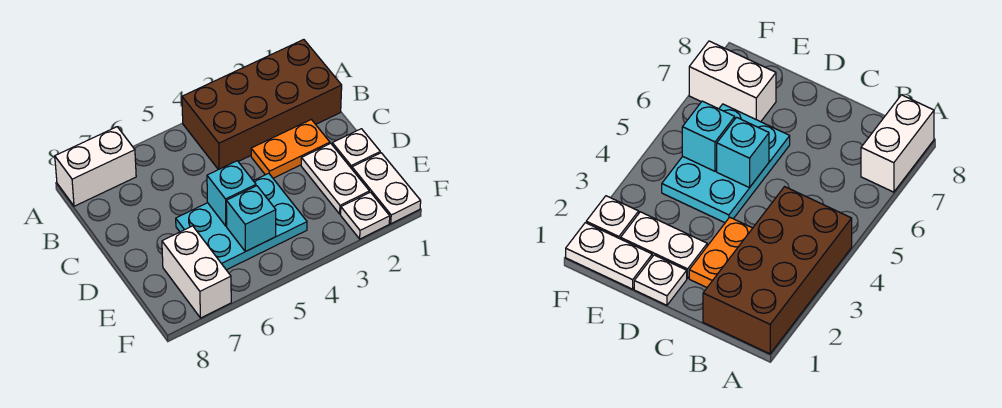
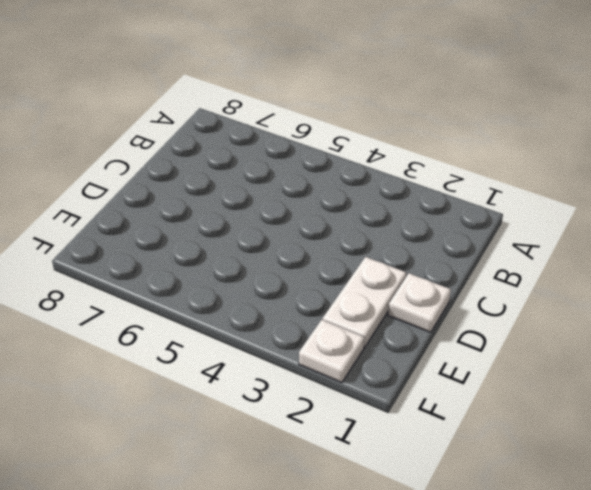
none -> brown 2x4 brick [182,40,342,170]
none -> white 1x2 brick [55,127,136,206]

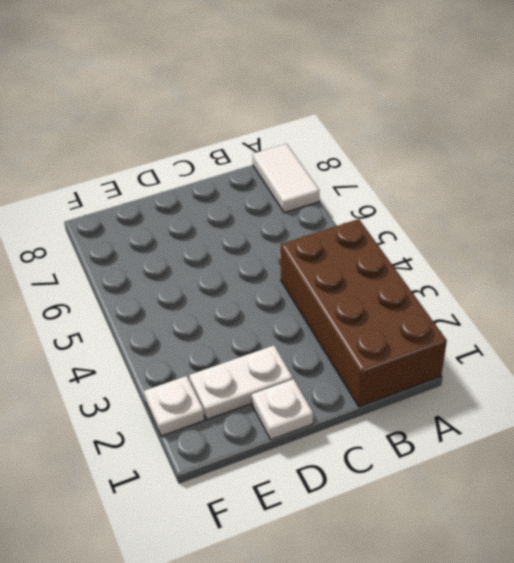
white 1x2 tile [253,144,320,213] -> white 1x2 brick [55,127,136,206]
none -> orange 1x2 plate [251,120,330,178]
none -> cyan 2x3 plate [176,173,307,270]

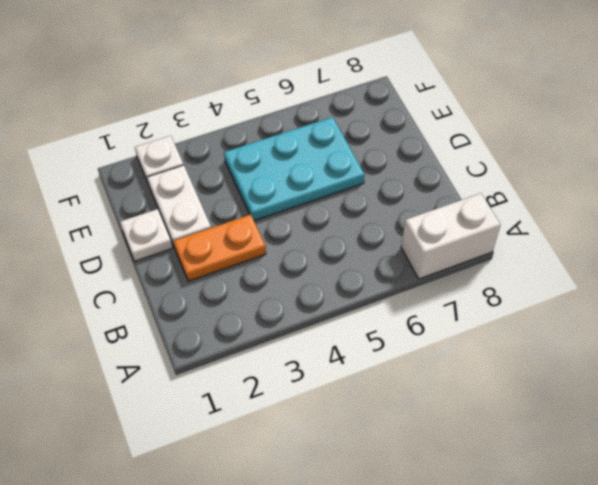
none -> brown 2x4 brick [182,40,342,170]
none -> white 1x2 plate [352,153,421,224]

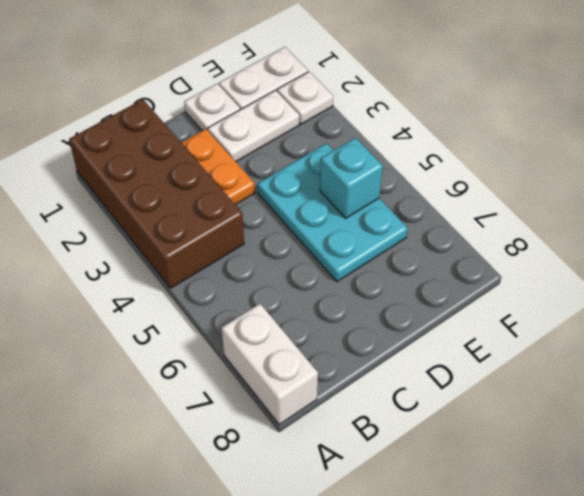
none -> white 1x2 brick [162,226,231,318]
none -> cyan 1x1 brick [207,161,256,226]

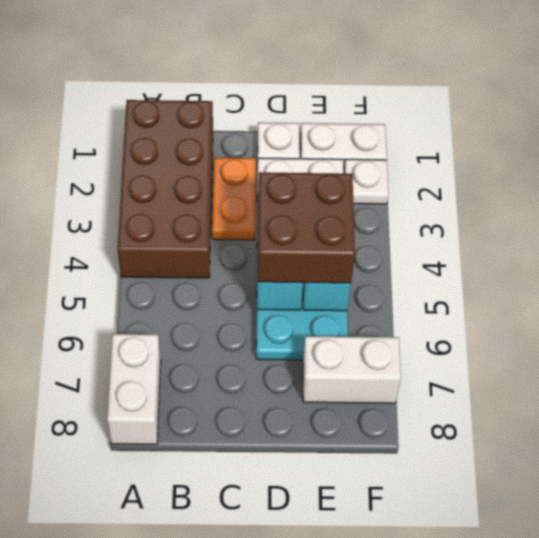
brown 2x2 brick [257,172,355,283] -> none

